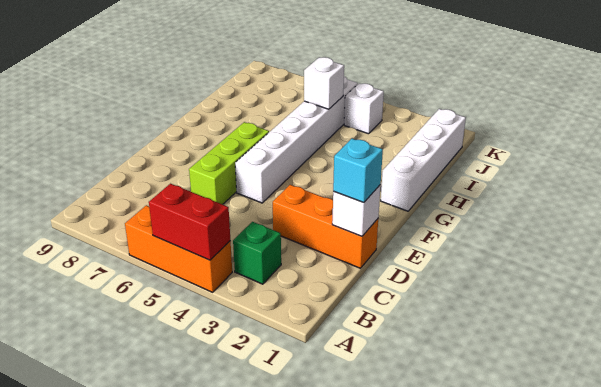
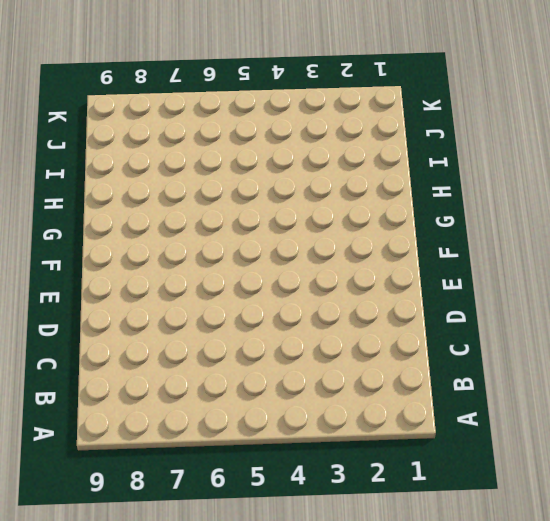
none -> orange 1x3 brick [125,205,232,292]
none -> green 1x1 brick [233,222,281,284]

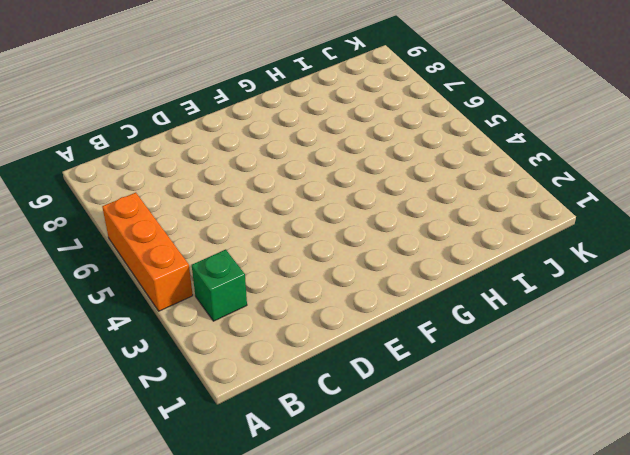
none -> orange 1x3 brick [273,185,378,268]
none -> lime 1x3 brick [189,122,269,204]

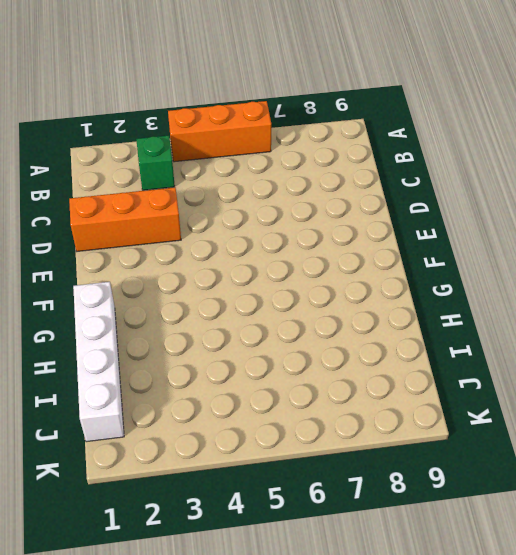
none -> lime 1x3 brick [189,122,269,204]
none -> white 1x6 brick [235,77,358,203]

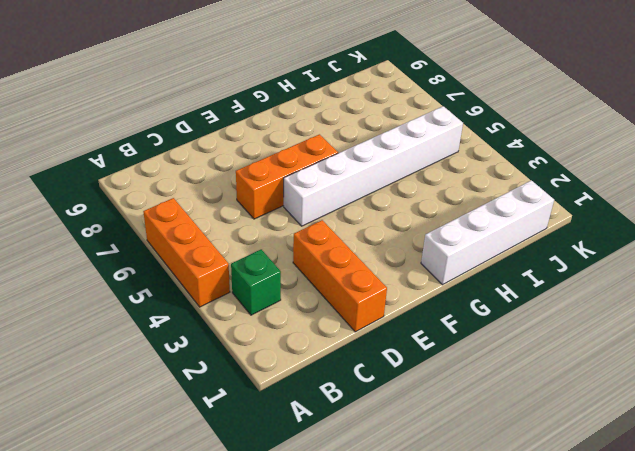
orange 1x3 brick [236,134,338,219] -> lime 1x3 brick [189,122,269,204]
none -> white 1x1 brick [344,83,384,134]
none -> red 1x2 brick [149,184,230,260]

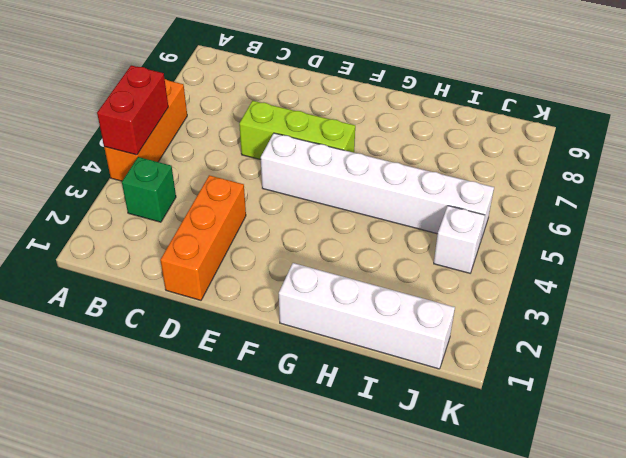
none -> white 1x1 brick [332,185,381,236]
none -> white 1x1 brick [304,57,344,109]

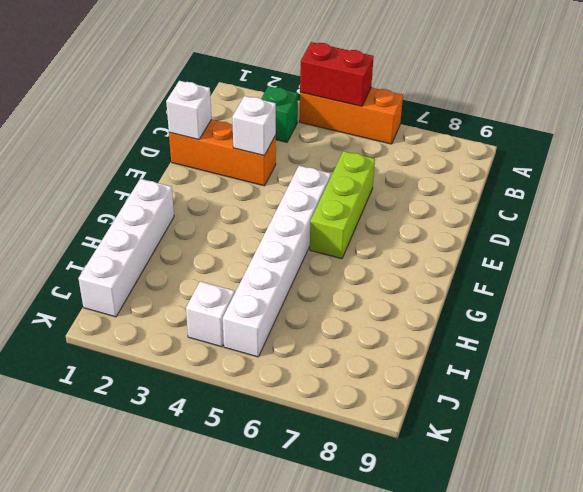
white 1x1 brick [232,96,276,156] -> white 1x1 brick moved to [304,57,344,109]
none -> cyan 1x1 brick [333,139,383,202]

